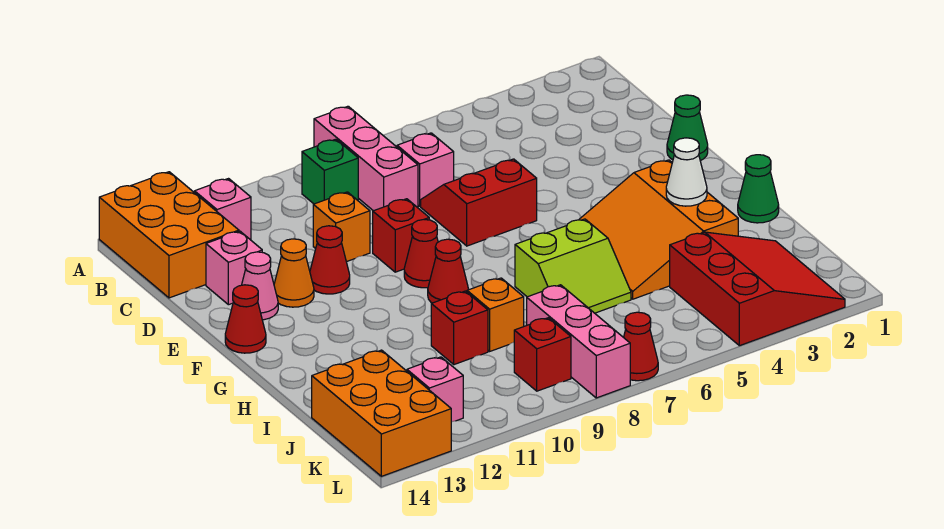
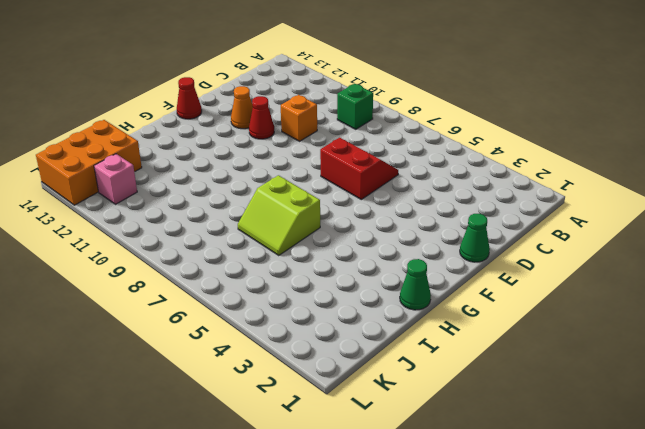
none -> pink 1x3 brick [314,106,418,211]
none -> orange 2x3 brick [99,172,239,298]
none -> pink 1x1 brick [195,179,251,240]

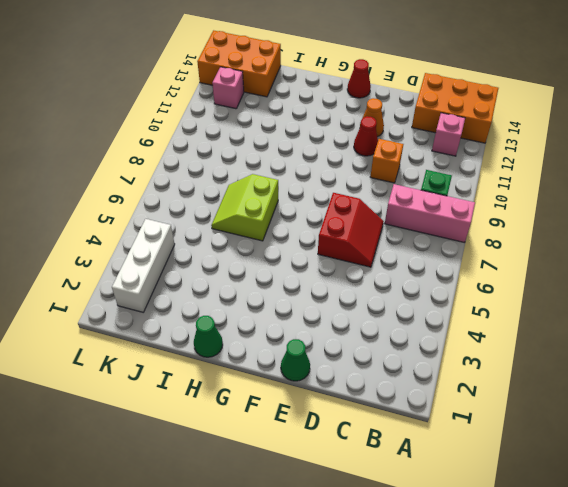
white 1x3 brick [112,219,175,312] -> red 3x3 slope [670,232,845,346]
none -> pink 1x1 brick [397,133,454,206]
none -> pink 1x1 brick [206,231,262,305]
none -> red 1x1 brick [373,199,429,272]

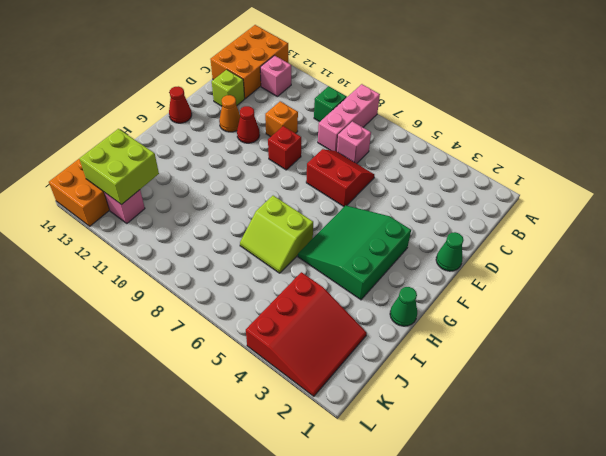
lime 1x1 brick [212,70,245,106] -> pink 1x1 brick [206,231,262,305]
green 3x3 slope [298,205,411,300] -> orange 3x3 slope [579,160,738,299]
lime 2x2 brick [79,129,159,205] -> none
none -> pink 1x1 cone [242,252,278,320]
none -> red 1x1 cone [404,219,438,288]
none -> red 1x1 cone [428,239,469,303]

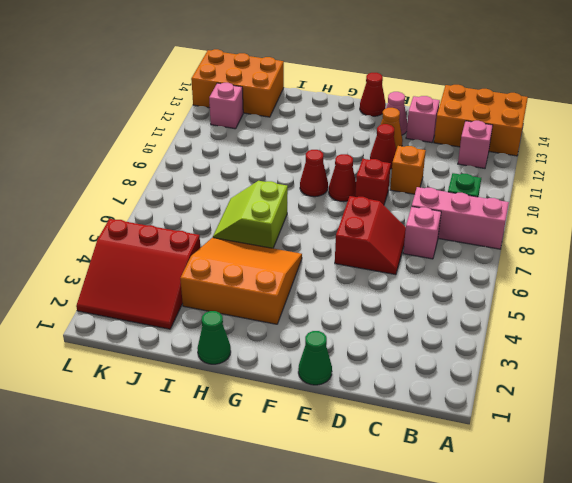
none -> orange 1x1 brick [467,278,524,351]
none -> red 1x1 brick [431,291,488,365]
none -> pink 1x3 brick [527,285,630,398]

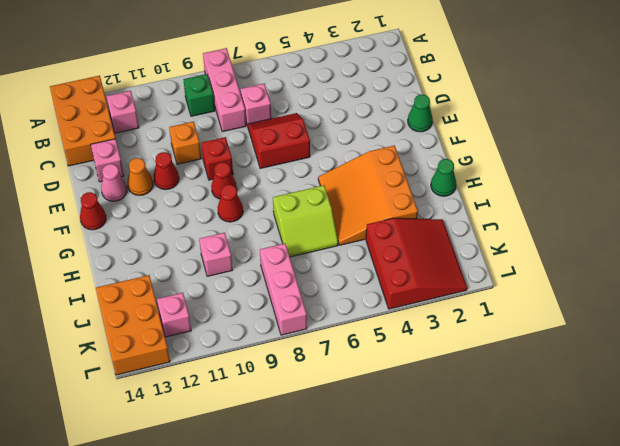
pink 1x1 brick [199,233,232,276] -> red 1x1 brick [431,291,488,365]
none -> orange 1x1 brick [467,278,524,351]
none -> red 1x1 brick [514,318,571,391]
none -> red 1x1 cone [624,312,658,381]

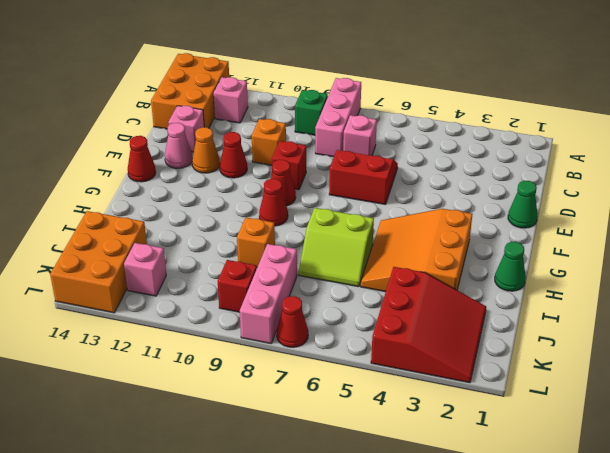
none -> red 1x1 brick [431,291,488,365]
none -> white 1x1 cone [666,138,707,206]

